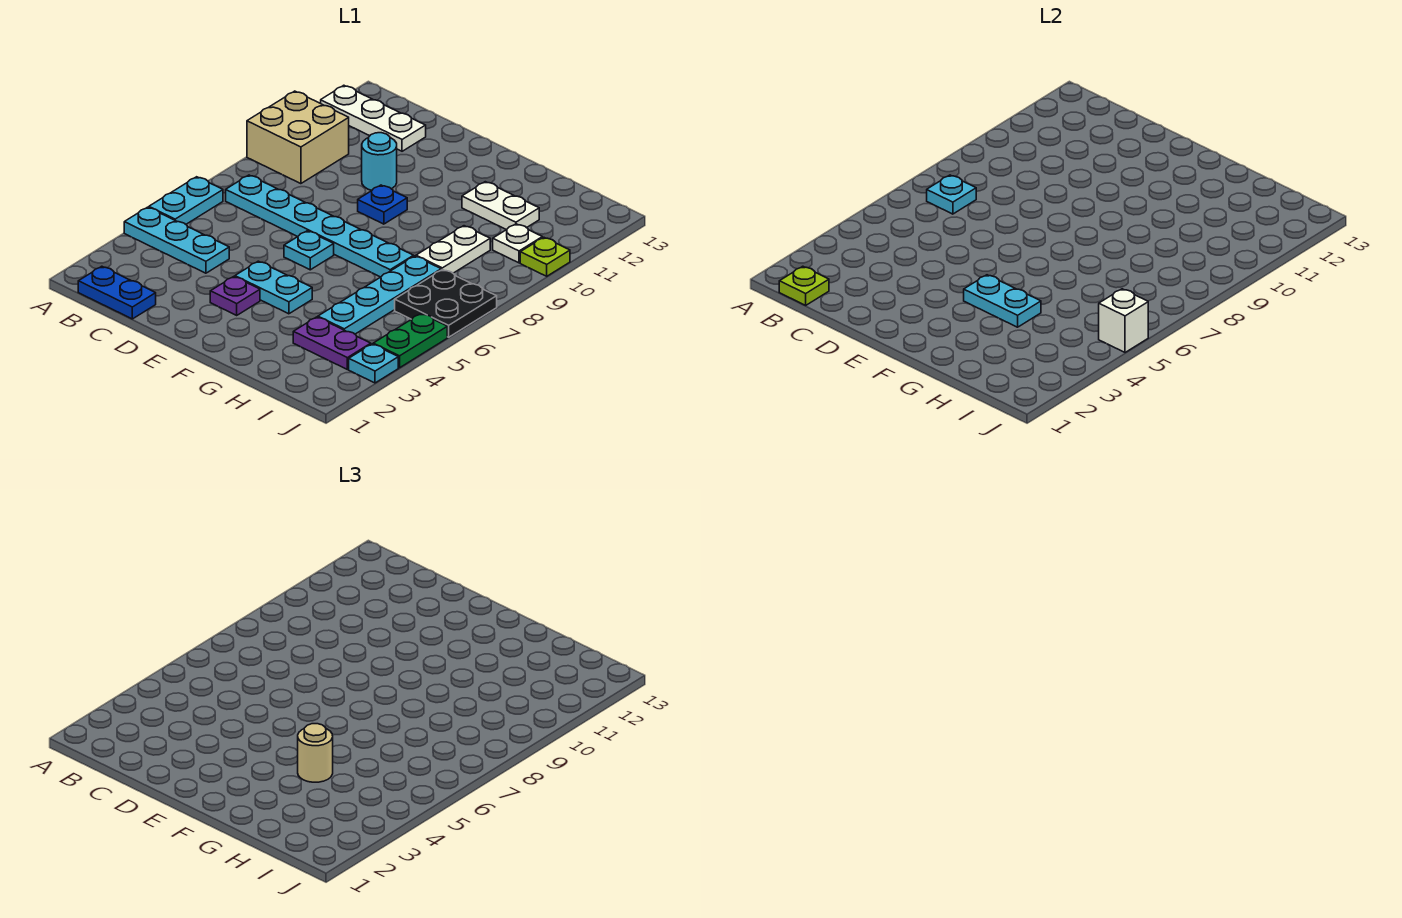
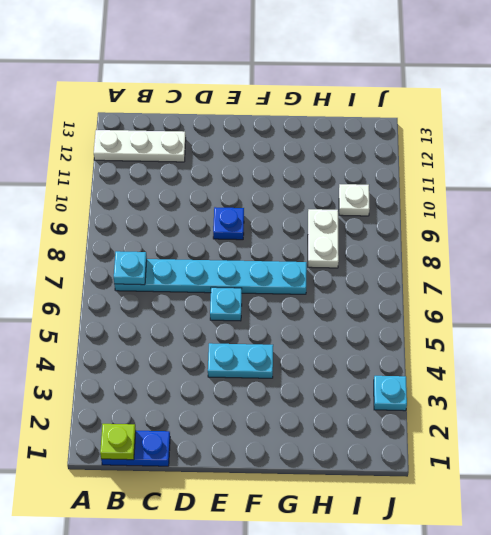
none -> cyan 1x3 plate [124,207,229,273]
none -> cyan 1x2 plate [149,177,223,224]
none -> tan 2x2 brick [247,91,349,184]

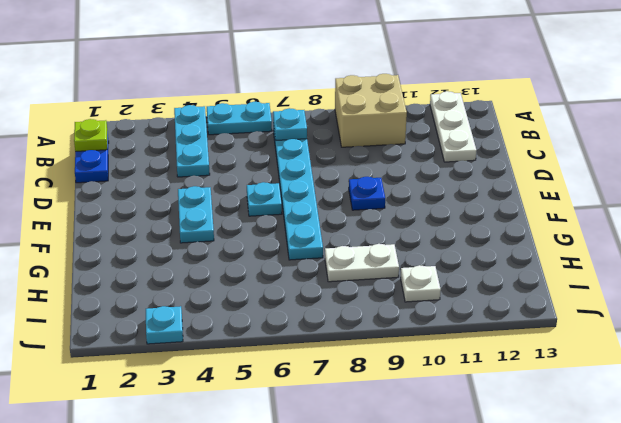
none -> cyan 1x1 round brick [362,133,397,191]
none -> purple 1x1 plate [210,277,260,315]
none -> white 1x2 plate [462,182,539,230]

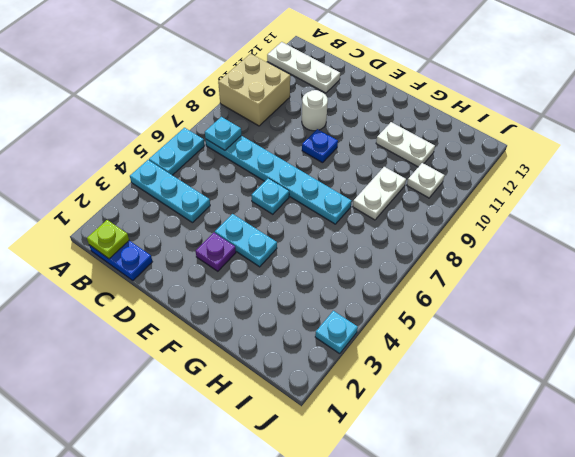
white 1x1 round brick [302,90,328,131] -> cyan 1x1 round brick [362,133,397,191]
none -> purple 1x2 plate [293,317,371,369]
none -> cyan 1x4 plate [318,256,441,334]
none -> black 2x2 plate [395,269,497,337]

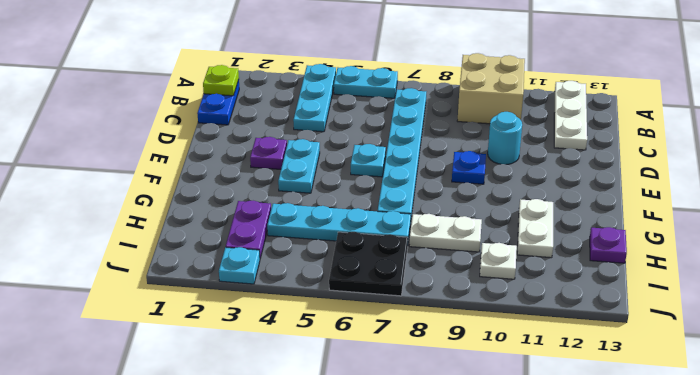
purple 1x1 plate [590,227,627,263] -> none
none -> green 1x2 plate [373,314,447,368]
none -> lime 1x1 plate [520,237,570,276]
none -> cyan 1x1 plate [927,175,976,214]

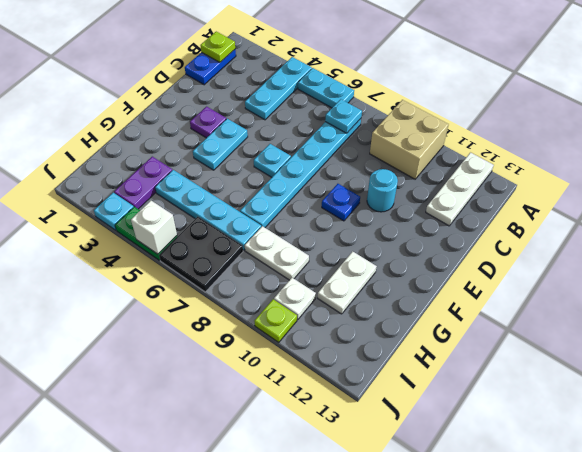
none -> cyan 1x2 plate [964,275,1041,327]
none -> tan 1x1 round brick [298,724,333,782]

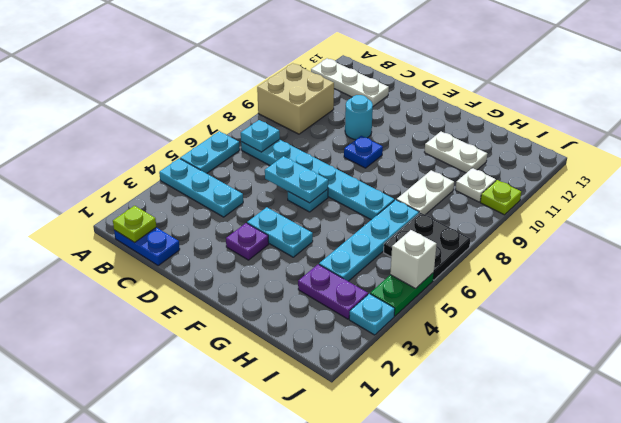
cyan 1x2 plate [265,156,328,203] -> cyan 1x2 plate moved to [964,275,1041,327]
none -> tan 1x1 round brick [298,724,333,782]

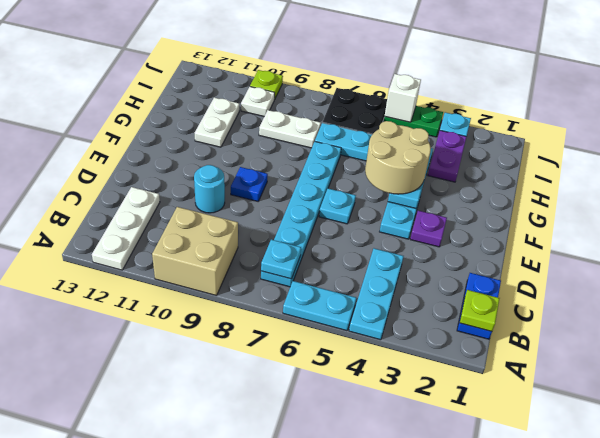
tan 2x2 round brick [365,121,431,194] -> tan 1x1 round brick [298,724,333,782]

